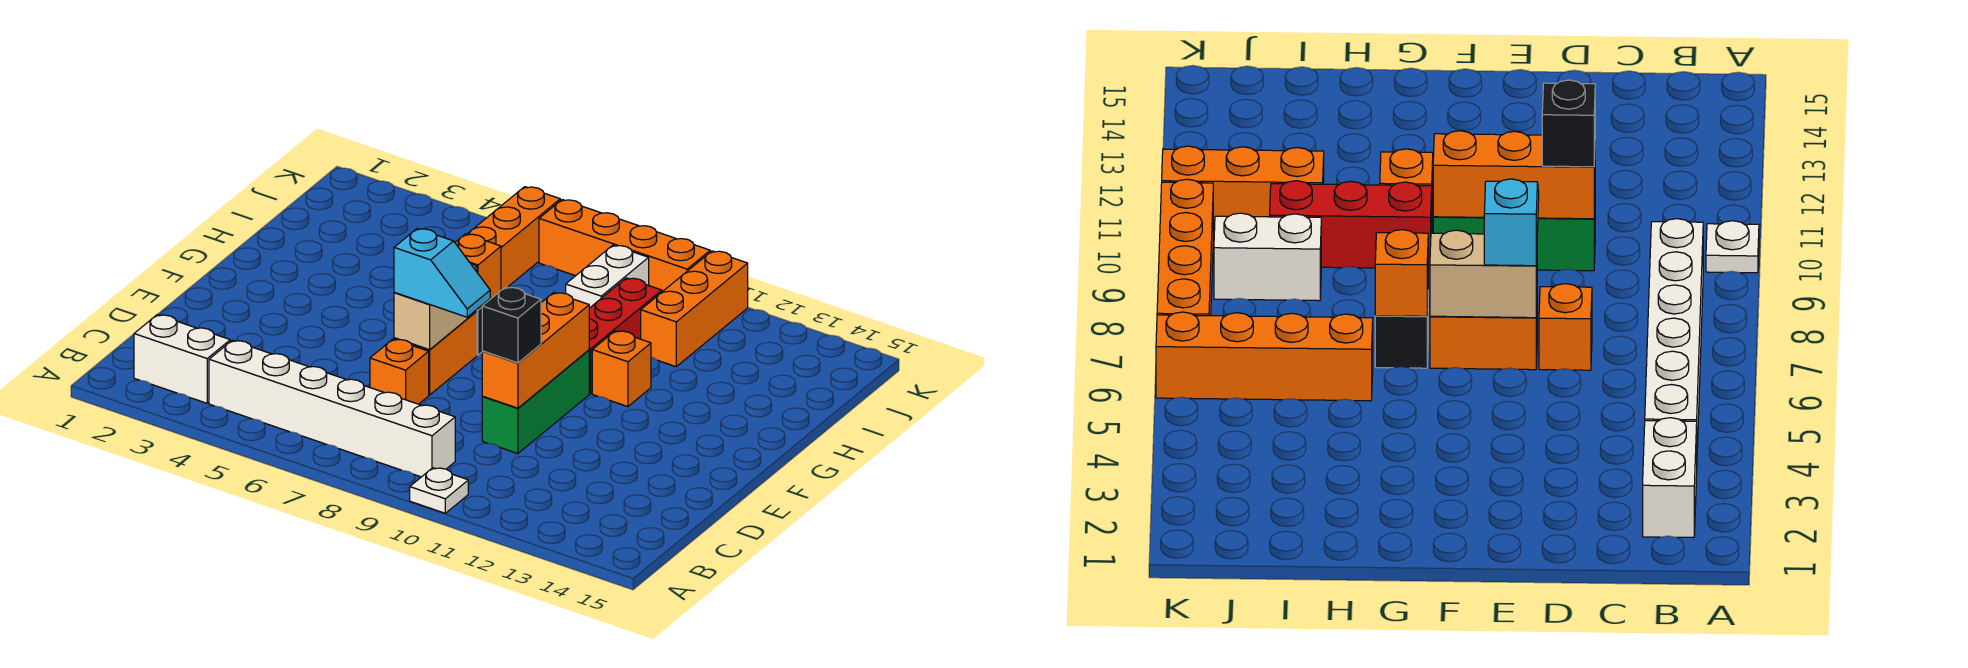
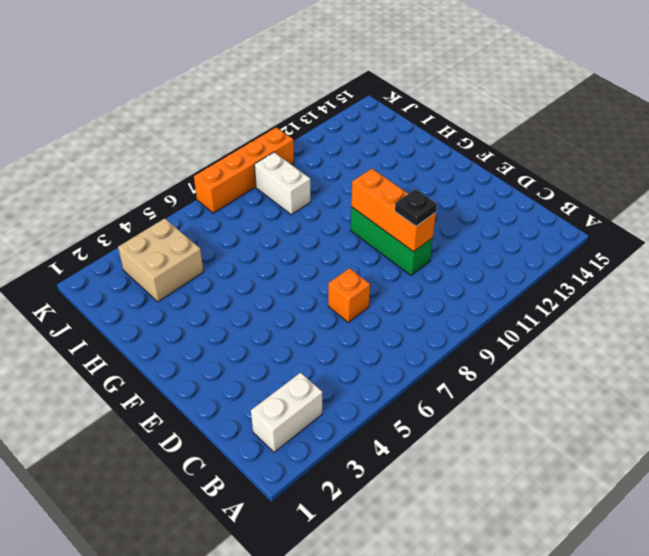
black 1x1 plate [395,189,437,226] -> black 1x1 brick [482,287,541,363]
tan 2x2 brick [118,218,204,302] -> none
none -> white 1x1 plate [410,468,468,513]
none -> white 1x6 brick [209,340,455,477]
none -> orange 1x2 brick [394,311,477,395]

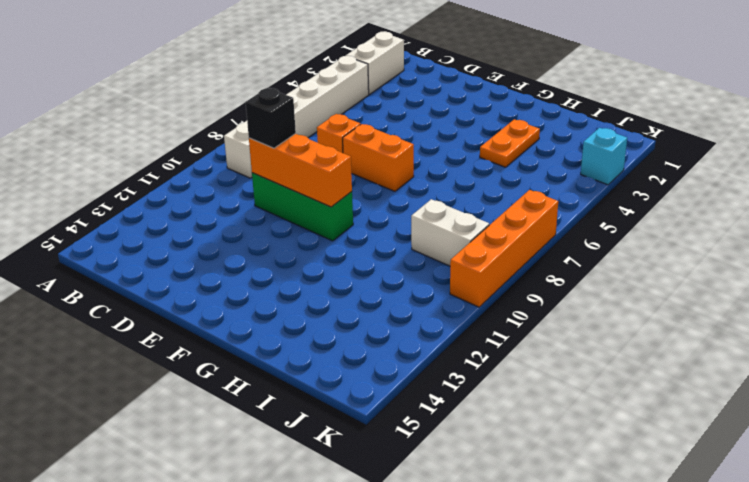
orange 1x2 plate [480,119,540,167] -> none
cyan 1x1 brick [581,128,627,185] -> none
none -> white 1x1 plate [410,468,468,513]
none -> black 1x1 brick [1375,309,1428,368]
none -> red 1x3 brick [589,278,662,394]

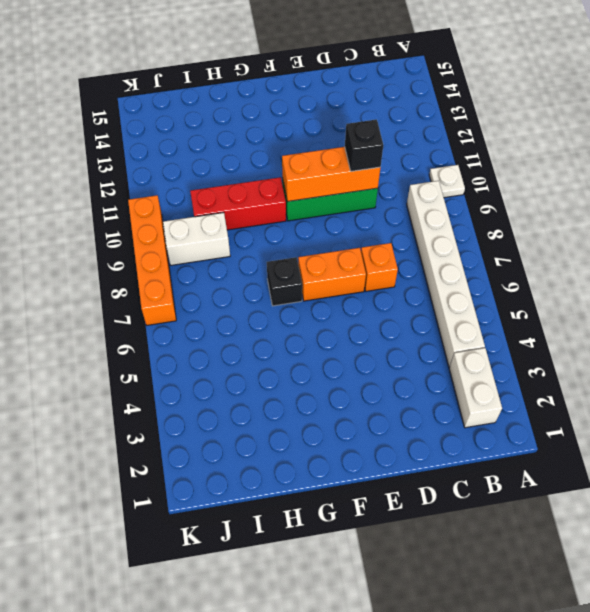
none -> orange 1x1 brick [592,331,651,407]
none -> orange 1x4 brick [467,187,560,290]
none -> orange 1x3 brick [641,251,748,367]

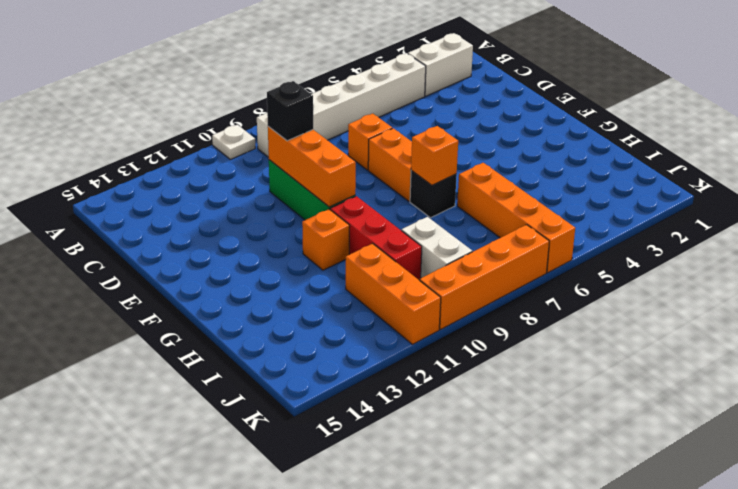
none -> tan 1x2 brick [394,264,477,350]
none -> cyan 1x2 slope [394,229,490,317]

